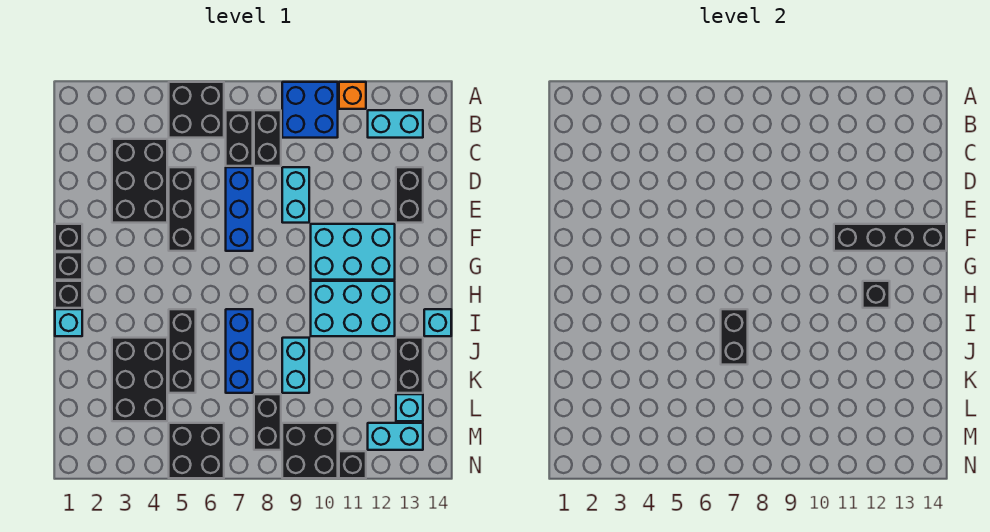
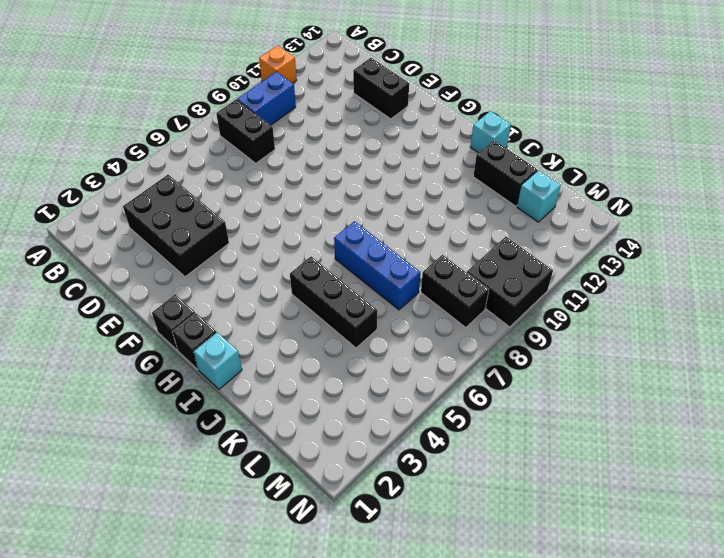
blue 1x2 brick [237,72,296,125] -> blue 2x2 brick [282,82,338,138]
none -> black 2x2 brick [169,82,224,138]
none -> black 1x2 brick [226,110,253,166]
none -> cyan 1x2 brick [368,110,423,138]
none -> black 1x3 brick [169,167,196,251]

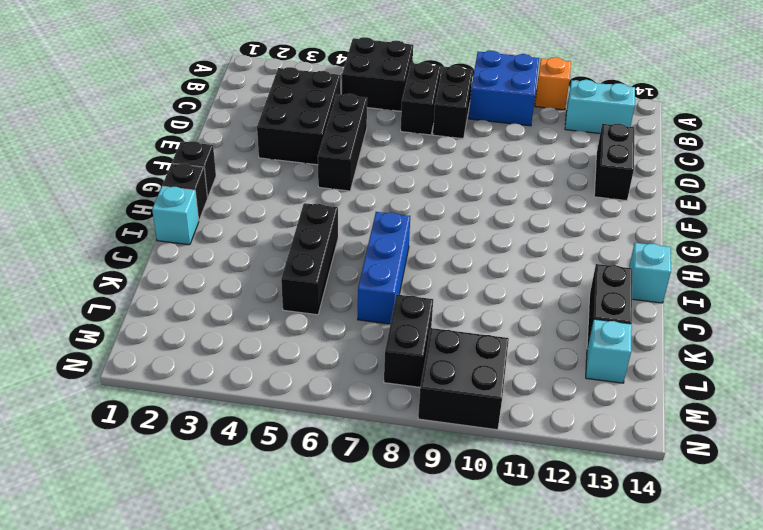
none -> blue 1x3 brick [226,167,253,251]
none -> cyan 1x2 brick [282,167,309,223]
none -> black 1x1 brick [55,224,82,251]
none -> cyan 2x3 brick [311,224,395,280]

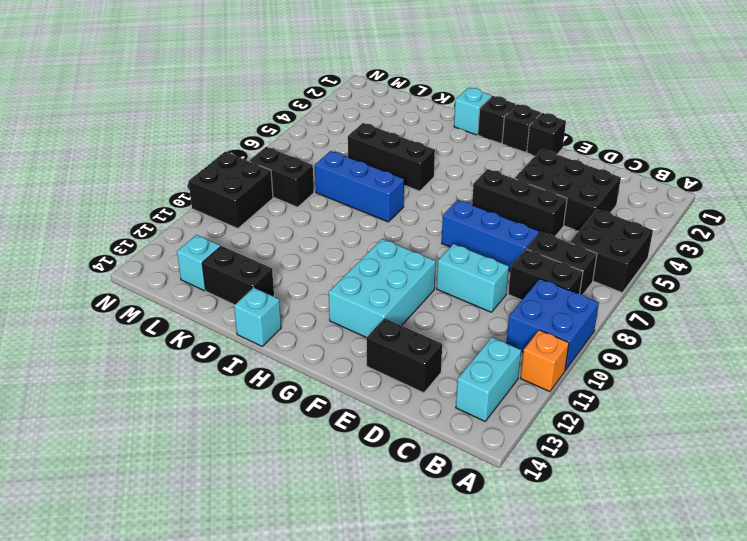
none -> cyan 2x3 brick [311,281,395,336]
none -> black 2x3 brick [112,338,167,421]
none -> cyan 1x2 brick [282,338,309,393]
none -> black 2x2 brick [169,423,224,478]

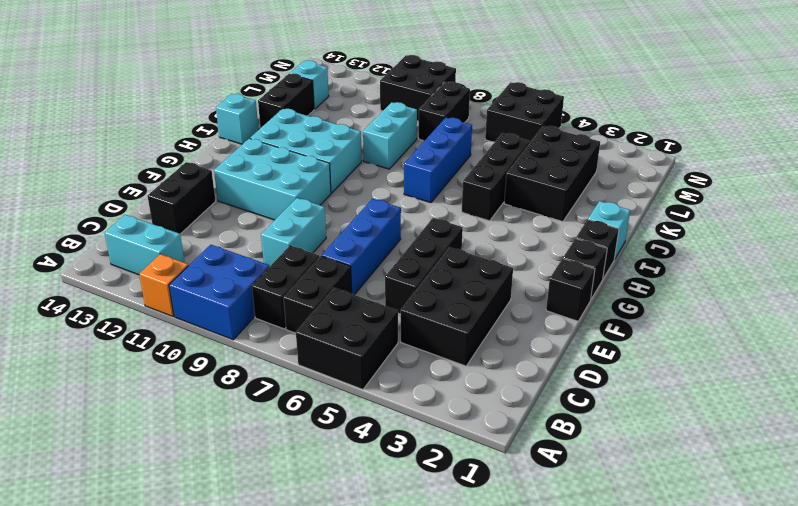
none -> cyan 1x2 brick [368,423,423,450]
none -> black 1x1 brick [339,451,366,478]
none -> black 1x4 brick [834,224,946,251]
none -> black 1x1 brick [863,281,890,308]

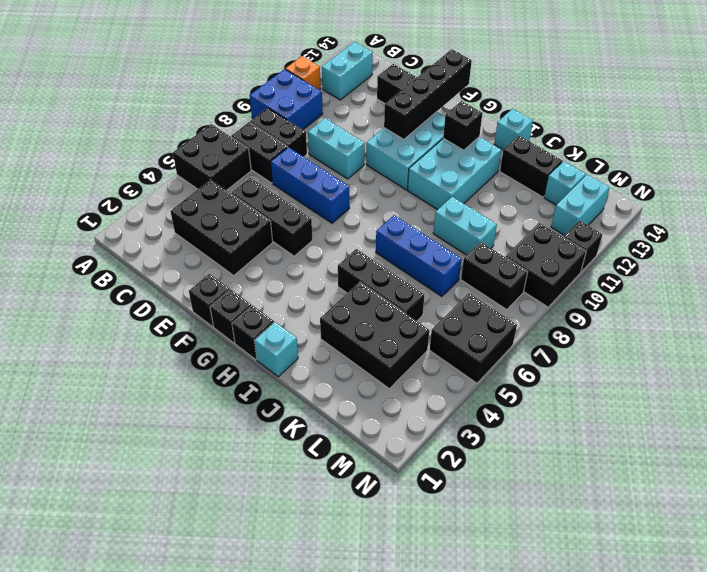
none -> black 1x2 brick [721,309,748,365]

